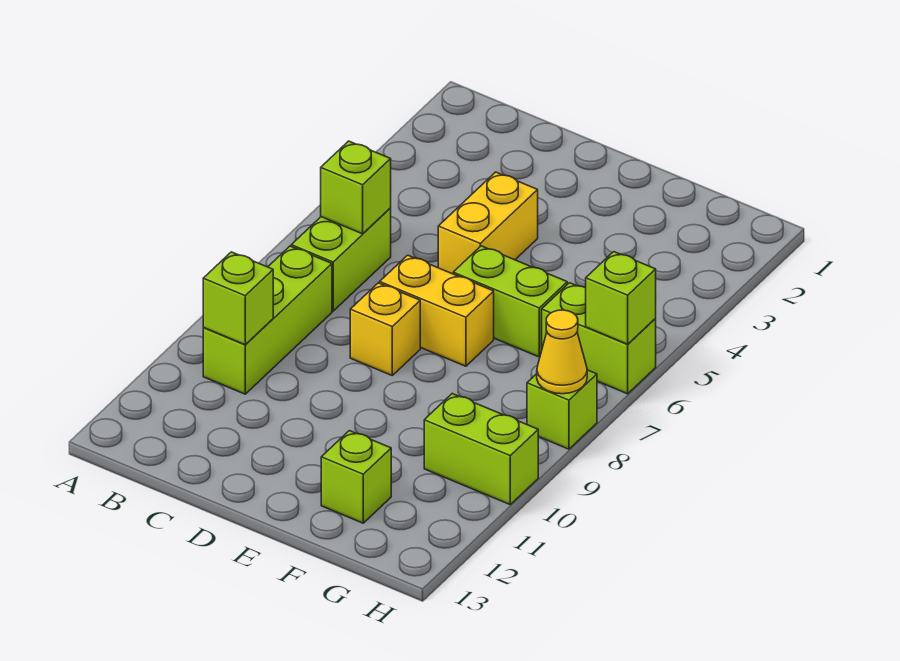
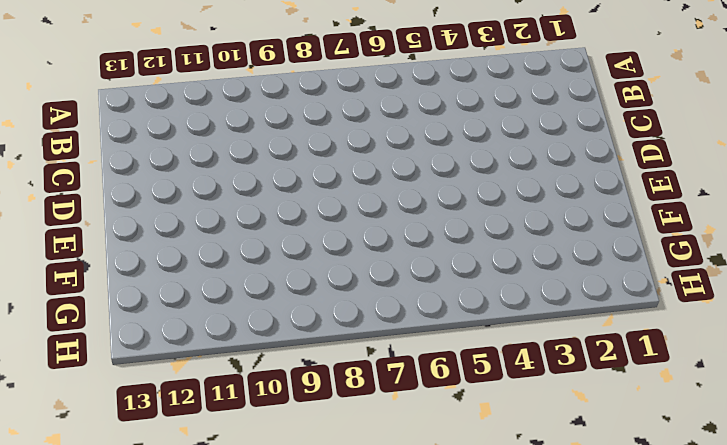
none -> lime 1x2 brick [291,208,391,311]
none -> lime 1x3 brick [203,246,332,394]
none -> yellow 1x2 brick [438,172,538,274]

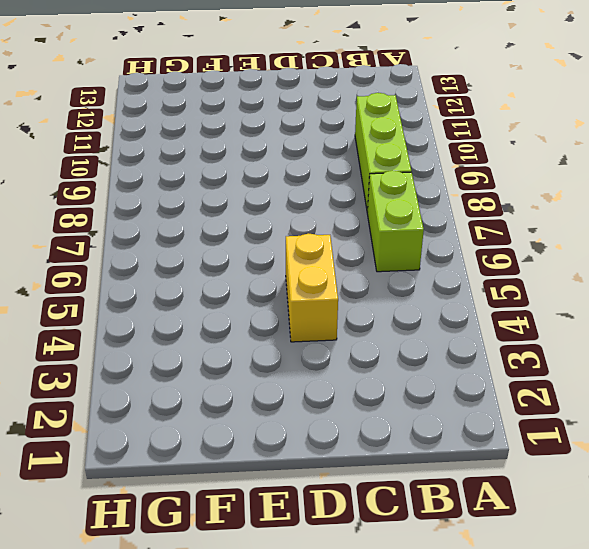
none -> yellow 1x2 brick [380,255,494,366]
none -> yellow 1x1 brick [350,283,420,375]
none -> lime 1x2 brick [453,246,567,357]

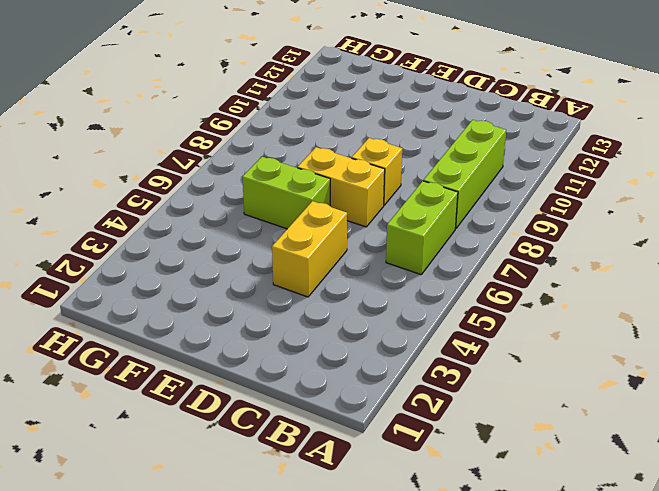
none -> lime 1x1 brick [321,431,391,523]
none -> lime 1x2 brick [542,283,656,394]
none -> lime 1x2 brick [424,394,538,504]

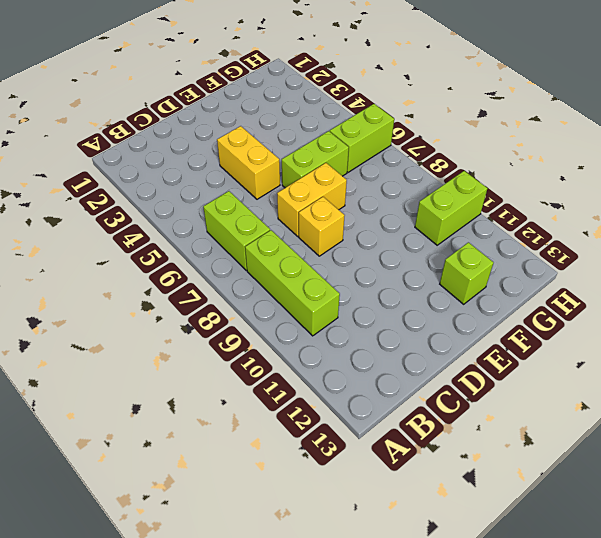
none -> lime 1x1 brick [527,370,597,449]
none -> lime 1x1 brick [321,141,391,234]
none -> lime 1x1 brick [203,252,273,344]

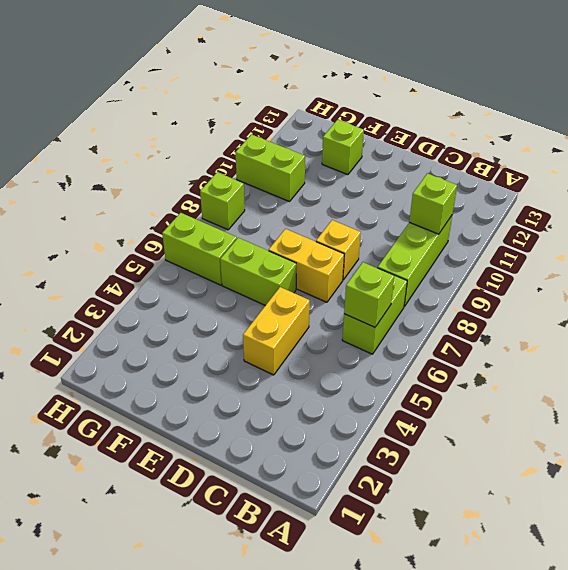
none -> lime 1x1 brick [586,252,656,344]
none -> yellow 1x1 cone [537,310,587,394]

